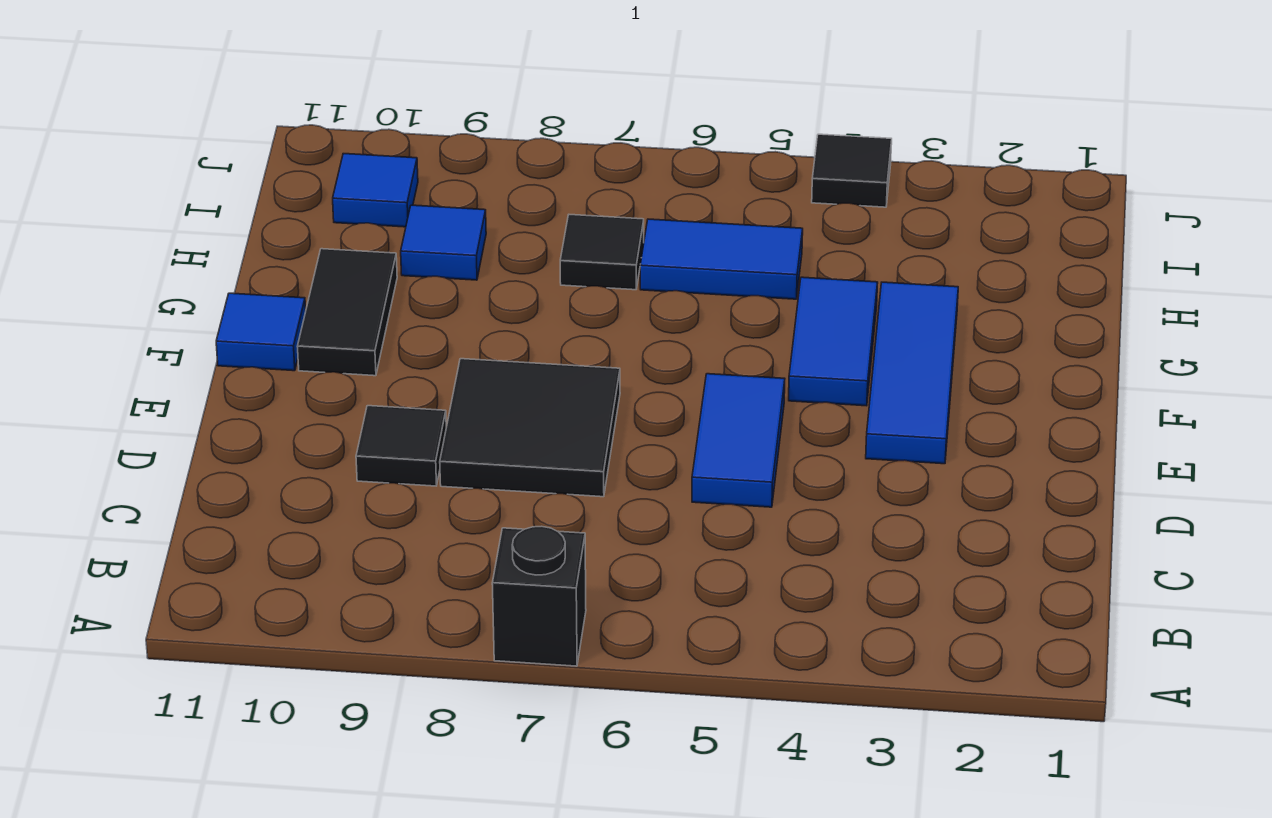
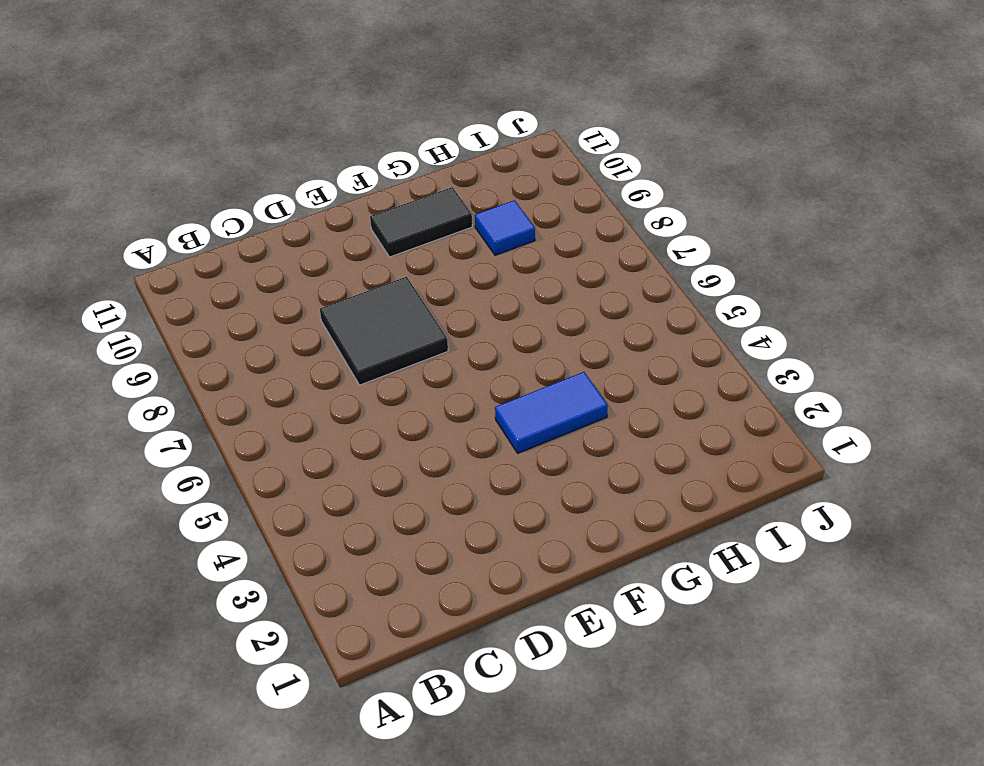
none -> black 1x1 brick [492,526,586,666]
none -> blue 1x2 tile [692,374,785,507]
none -> black 1x1 tile [356,406,446,486]

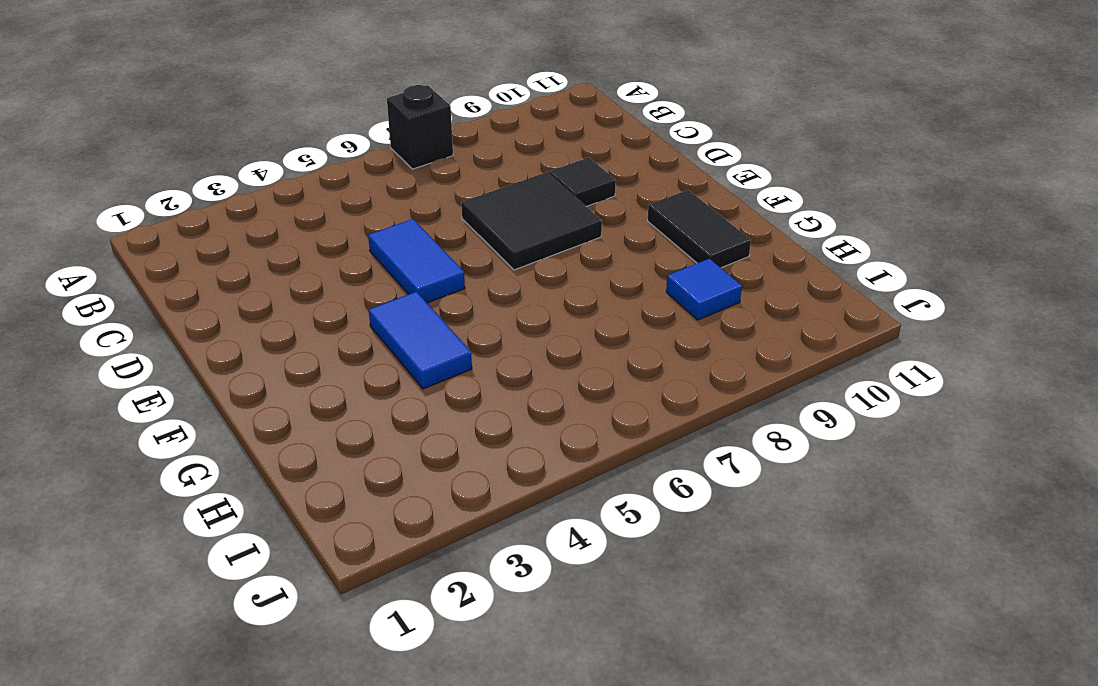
none -> blue 1x3 tile [866,282,958,464]
none -> blue 1x1 tile [216,293,306,371]
none -> blue 1x2 tile [640,219,803,299]

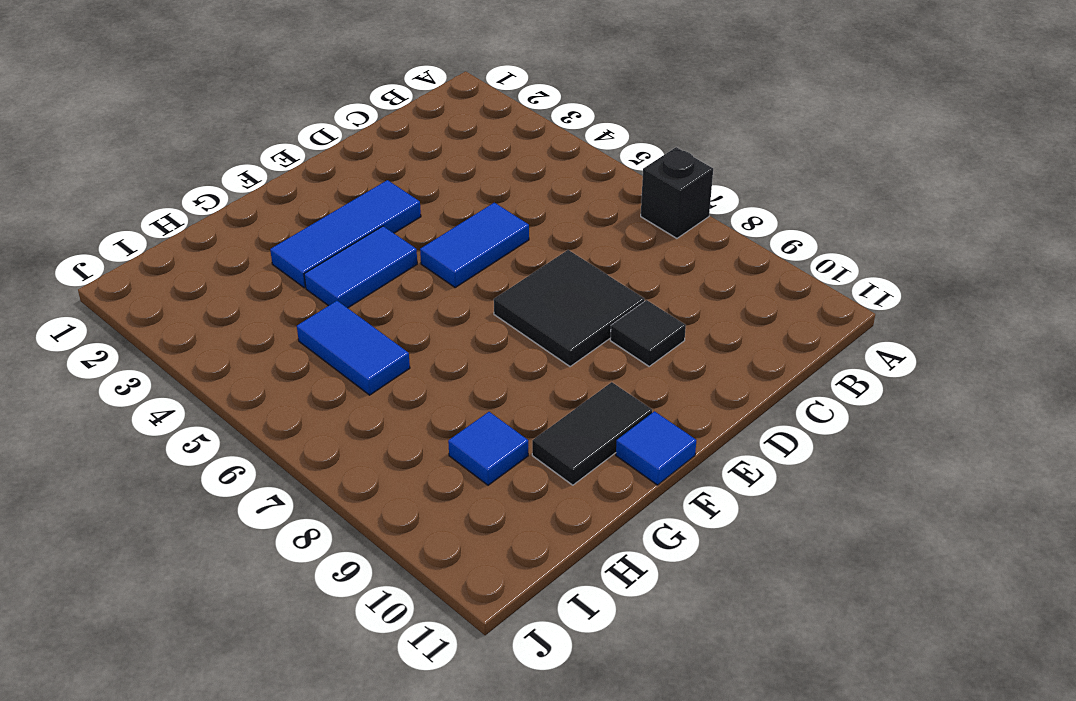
none -> black 1x1 tile [560,215,644,290]
none -> blue 1x1 tile [333,154,418,227]
none -> black 1x1 tile [812,134,892,207]

